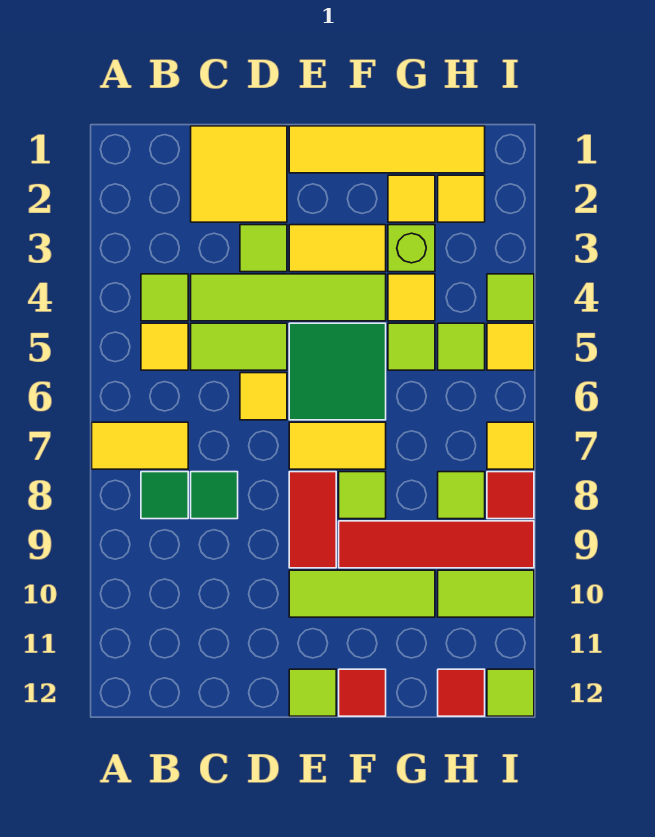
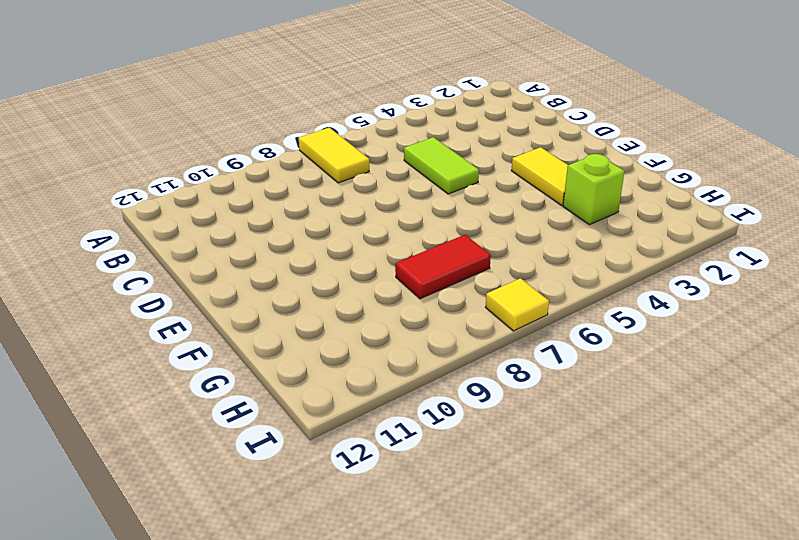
red 1x2 tile [395,235,491,299] -> red 1x2 tile moved to [289,472,336,568]
none -> lime 1x1 tile [141,274,188,321]
none -> yellow 1x1 tile [141,323,188,370]
none -> green 1x1 tile [141,472,188,519]
none -> yellow 2x2 tile [191,126,287,222]

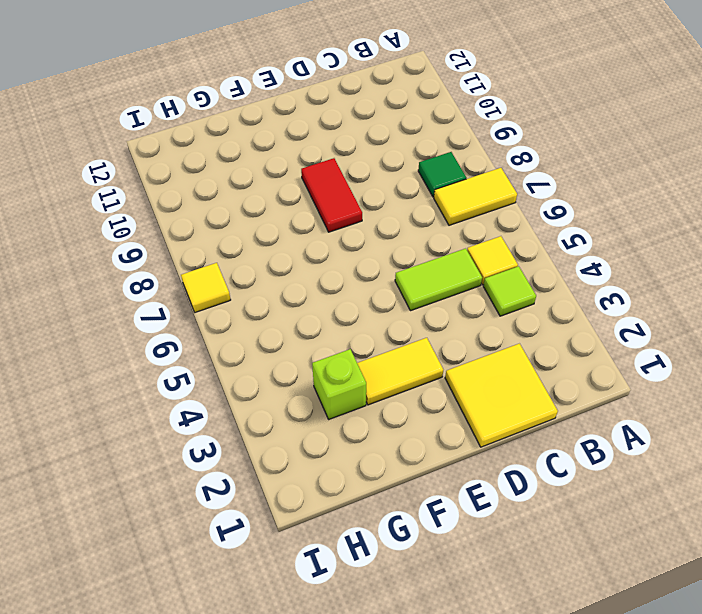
none -> lime 1x4 tile [191,274,386,321]
none -> green 1x1 tile [191,472,238,519]
none -> lime 1x1 tile [240,225,287,272]
none -> yellow 1x1 tile [240,373,287,420]

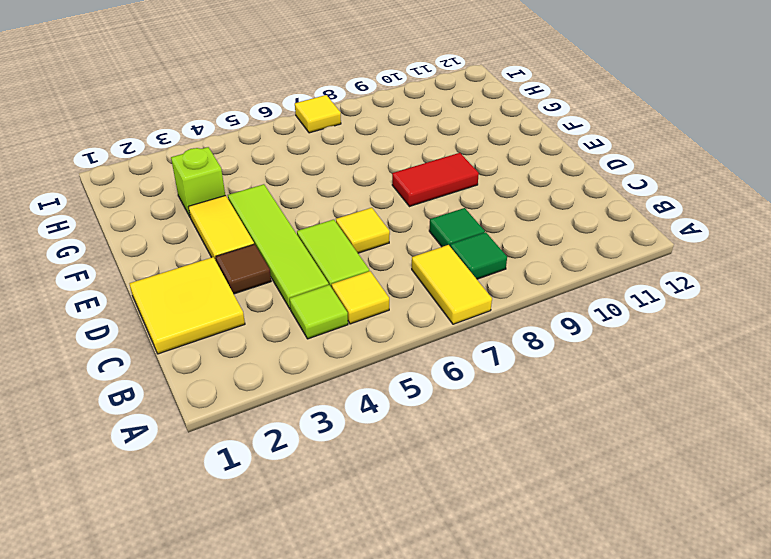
brown 1x1 tile [216,244,271,294] -> lime 1x1 tile [240,225,287,272]
none -> yellow 1x4 tile [289,126,485,173]
none -> green 2x2 tile [289,323,386,420]
none -> yellow 1x2 tile [289,422,386,469]
none -> lime 1x3 tile [289,570,435,617]

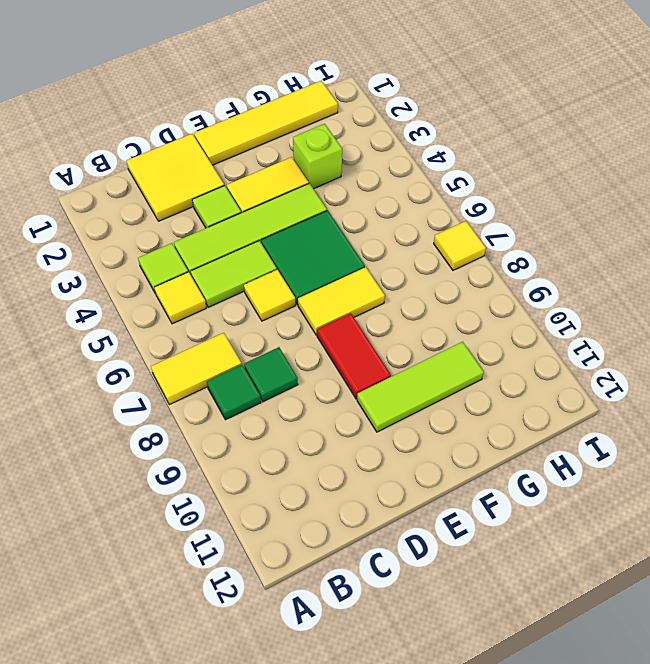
none -> lime 1x1 tile [289,669,336,716]
none -> lime 1x1 tile [339,472,386,519]
none -> red 1x4 tile [339,521,534,568]
none -> red 1x1 tile [339,669,386,716]

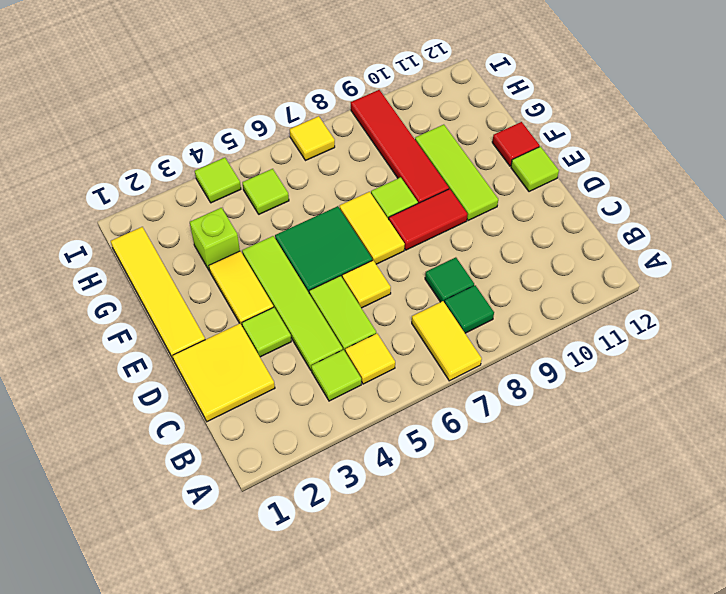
none -> yellow 1x1 tile [388,175,435,222]
none -> yellow 1x1 tile [388,274,435,321]
none -> lime 1x1 tile [388,323,435,370]
none -> yellow 1x1 tile [438,175,485,222]

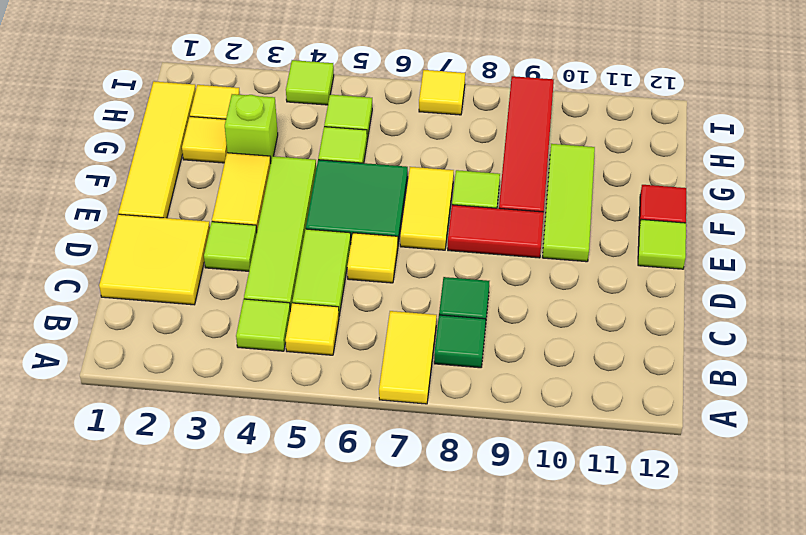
none -> yellow 1x1 tile [388,274,435,321]
none -> lime 1x1 tile [438,472,485,519]
none -> lime 1x2 tile [438,570,534,617]
none -> red 1x1 tile [438,669,485,716]

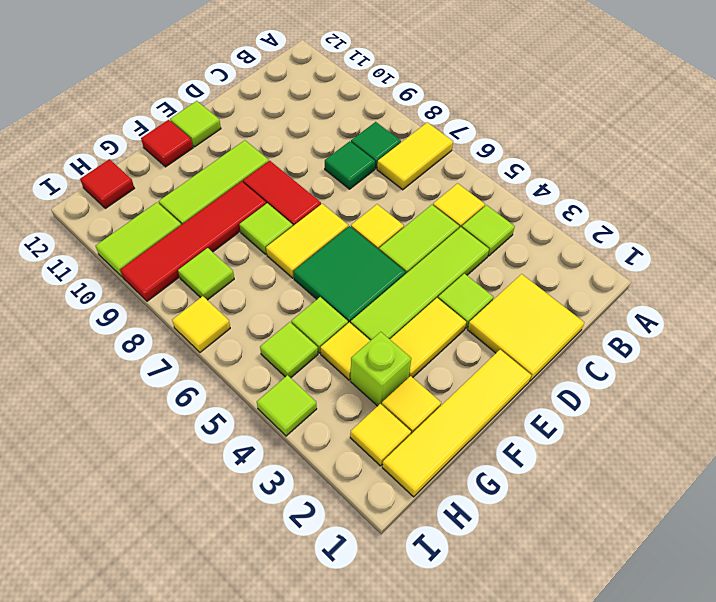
none -> yellow 1x1 tile [487,323,534,370]
none -> red 1x1 tile [487,472,534,519]
none -> lime 1x1 tile [487,669,534,716]

